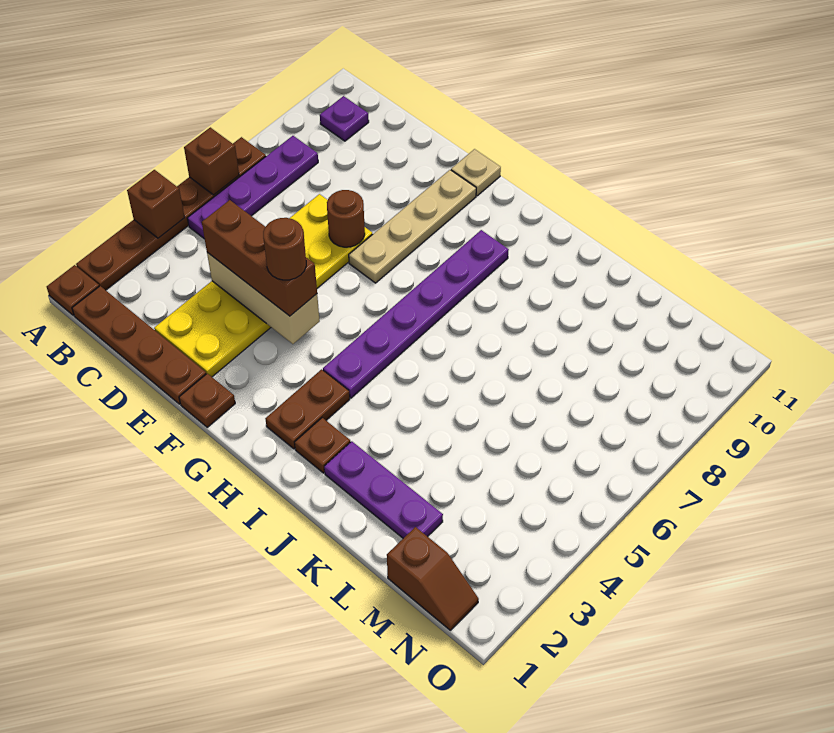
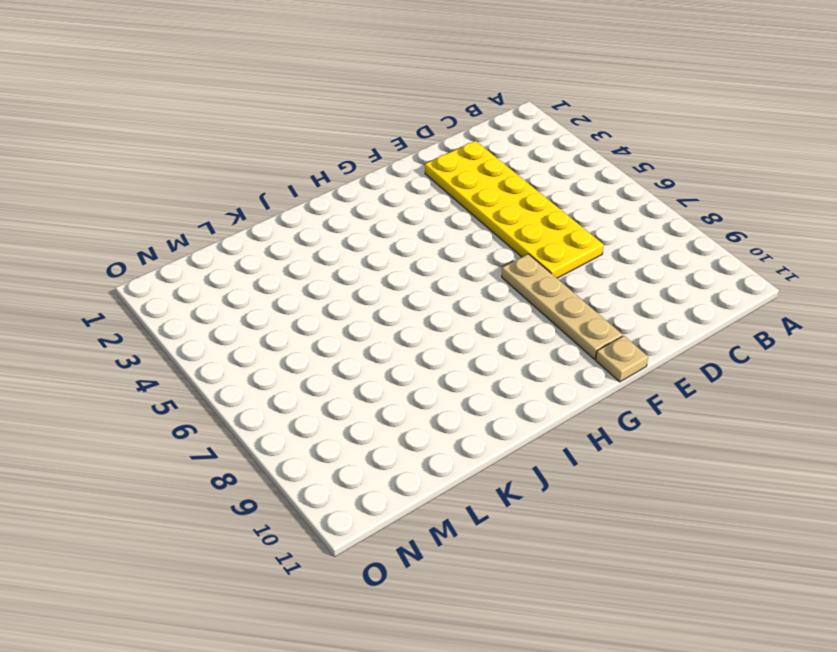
none -> brown 1x1 plate [47,265,99,316]
none -> brown 1x6 plate [76,137,266,290]
none -> brown 1x4 plate [72,286,206,404]

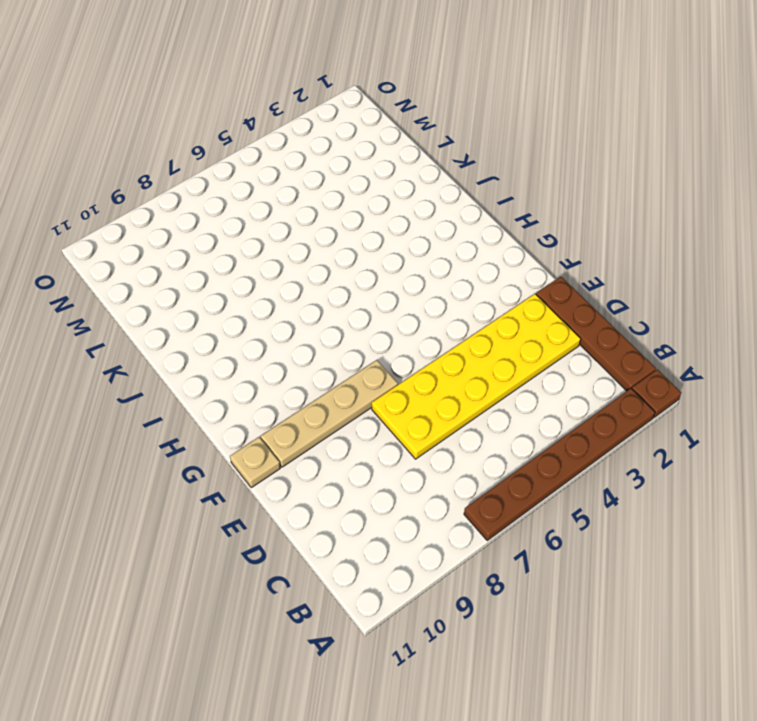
none -> purple 1x4 plate [187,136,318,239]
none -> purple 1x1 plate [320,96,369,141]
none -> brown 1x1 plate [179,373,235,427]

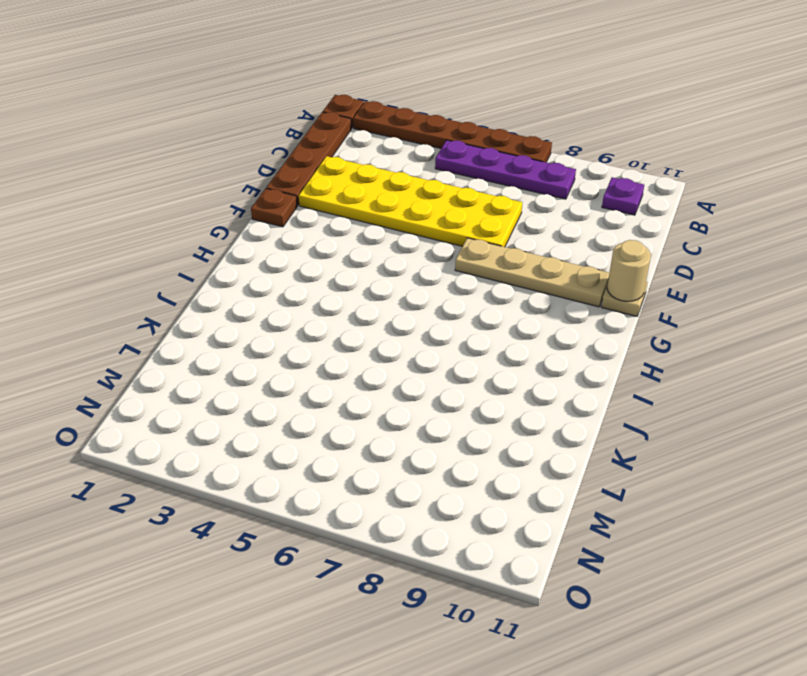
tan 1x1 round brick [607,240,651,302] -> none
none -> brown 1x2 plate [265,369,350,449]
none -> purple 1x6 plate [323,230,509,398]
none -> brown 1x1 plate [295,418,350,473]

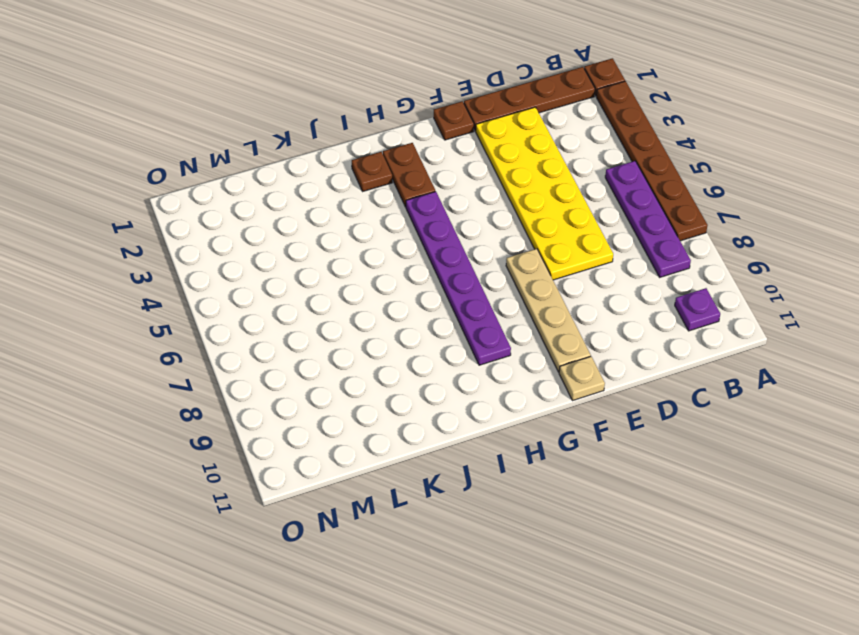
none -> purple 1x3 plate [324,441,443,538]
none -> brown 1x2 slope [387,527,479,630]
none -> brown 1x1 brick [127,170,185,238]

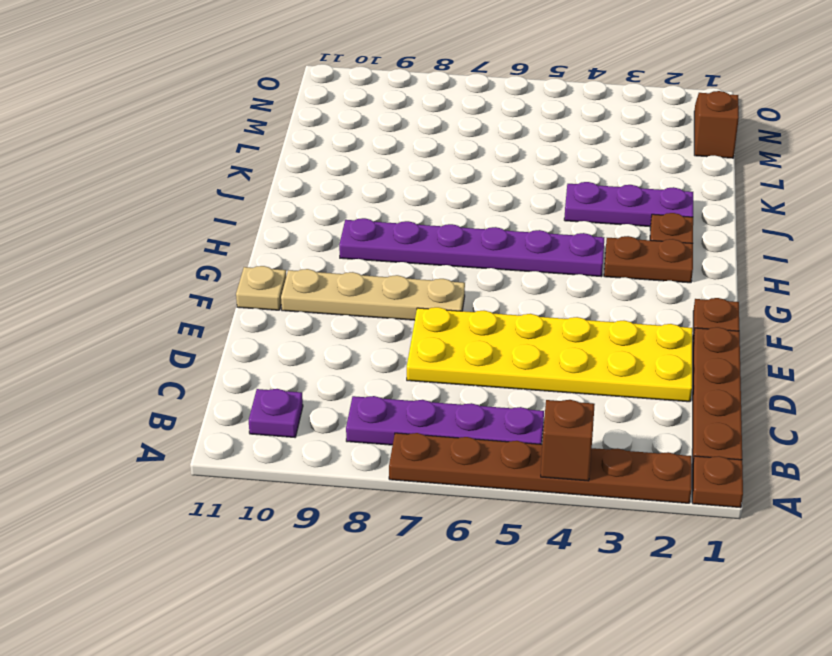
purple 1x3 plate [564,182,693,227] -> purple 1x3 plate turned to [324,441,443,538]
none -> brown 1x1 brick [184,127,239,195]
none -> tan 1x3 brick [207,252,320,344]
none -> brown 1x1 round brick [327,190,365,247]

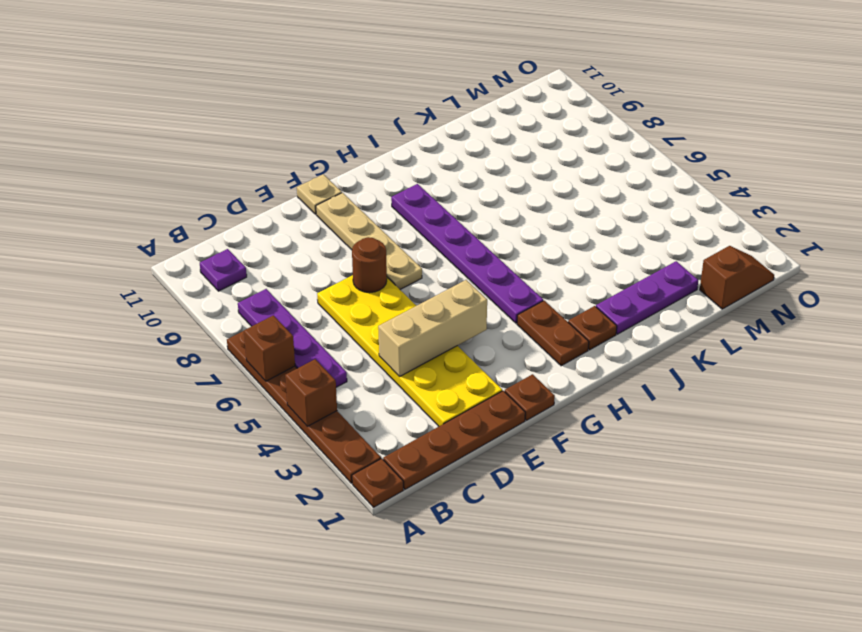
none -> brown 1x3 brick [202,200,317,316]
none -> brown 1x1 round brick [263,218,306,280]

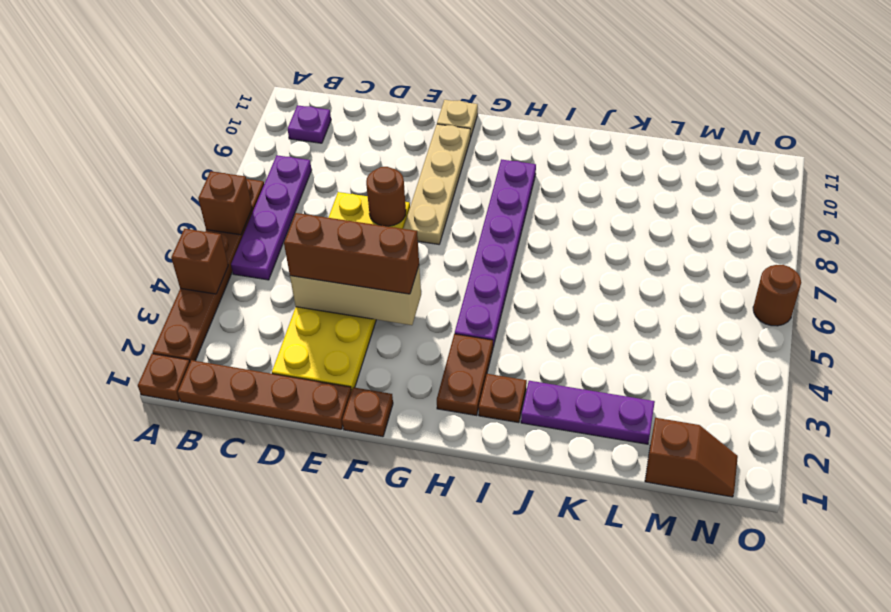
brown 1x1 round brick [753,265,801,326] -> brown 1x1 round brick moved to [263,218,306,280]

